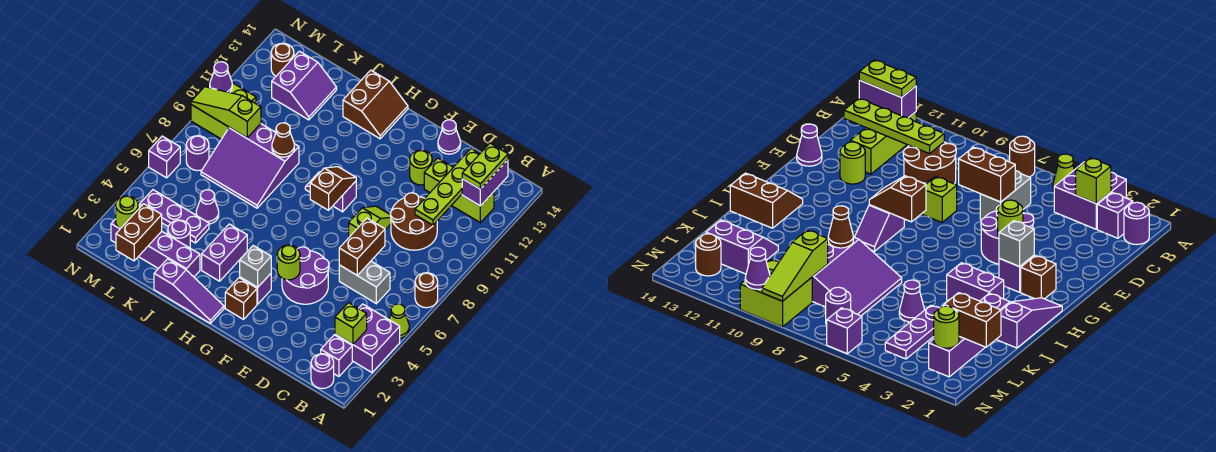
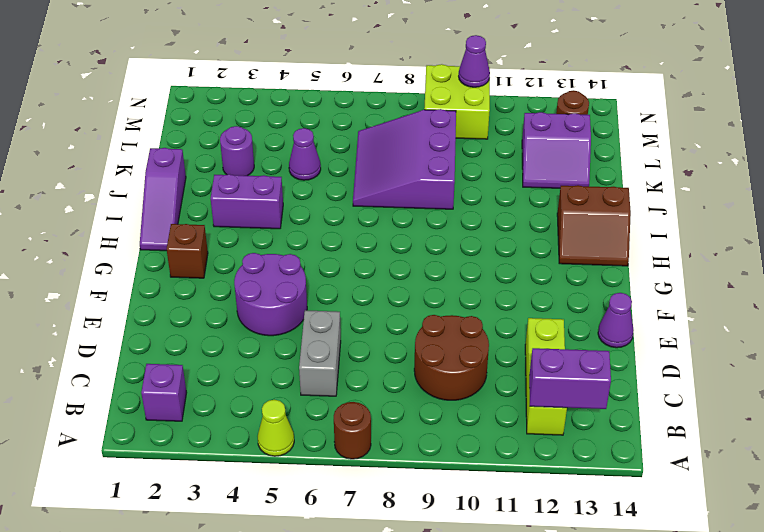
none -> purple 2x2 brick [335,304,400,372]
none -> purple 1x1 round brick [311,354,334,389]
none -> lime 1x2 slope [349,206,391,237]
none -> lime 1x1 round brick [410,150,432,185]

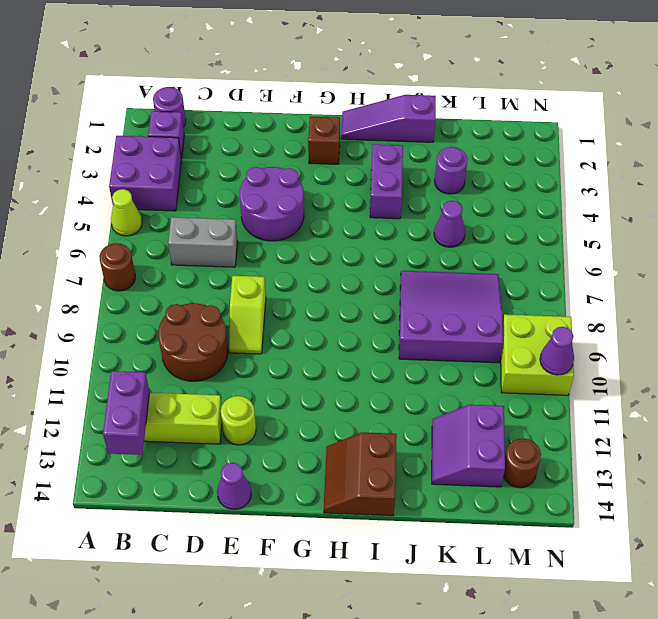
none -> purple 1x1 brick [240,274,271,304]
none -> purple 1x2 slope [305,172,356,212]
none -> purple 1x4 brick [111,219,200,277]
none -> purple 1x3 plate [139,190,209,243]

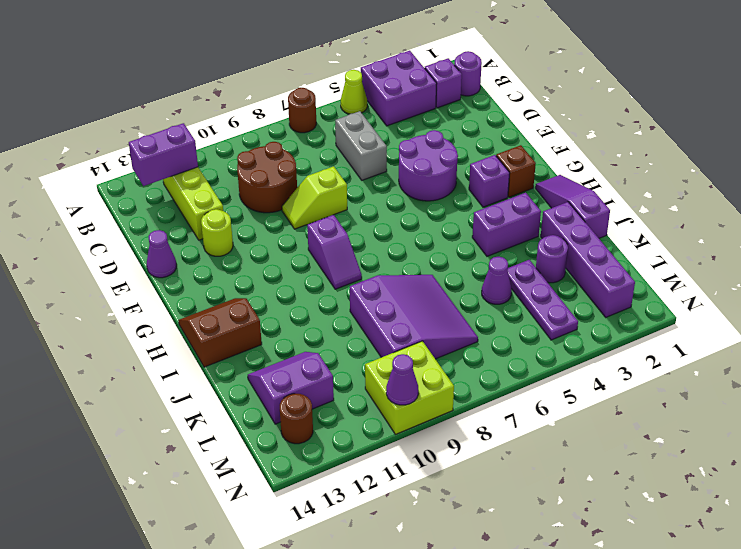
none -> purple 1x1 round brick [186,136,209,171]
none -> purple 1x1 brick [149,136,180,178]
none -> lime 1x1 brick [335,303,367,344]
none -> lime 1x4 plate [415,149,479,225]

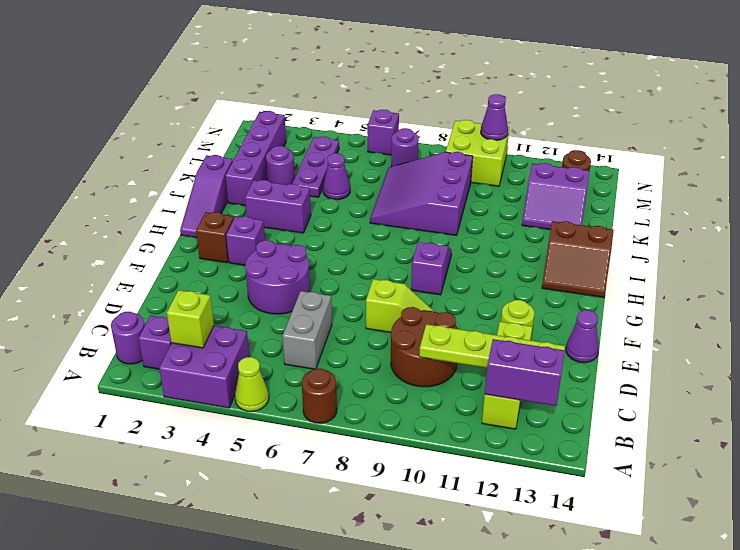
none -> brown 1x2 brick [339,218,385,276]
none -> lime 1x1 round brick [277,245,300,280]
none -> grey 1x1 brick [240,246,271,287]
none -> brown 1x2 slope [310,167,356,210]

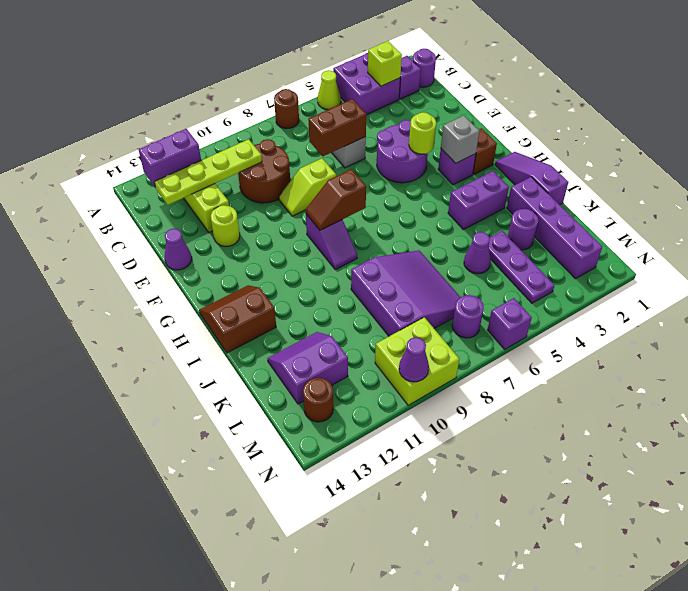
none -> brown 1x1 cone [272,123,294,157]
none -> brown 1x2 brick [116,204,162,261]
none -> lime 1x3 slope [191,87,261,138]
none -> lime 1x1 round brick [116,196,138,229]

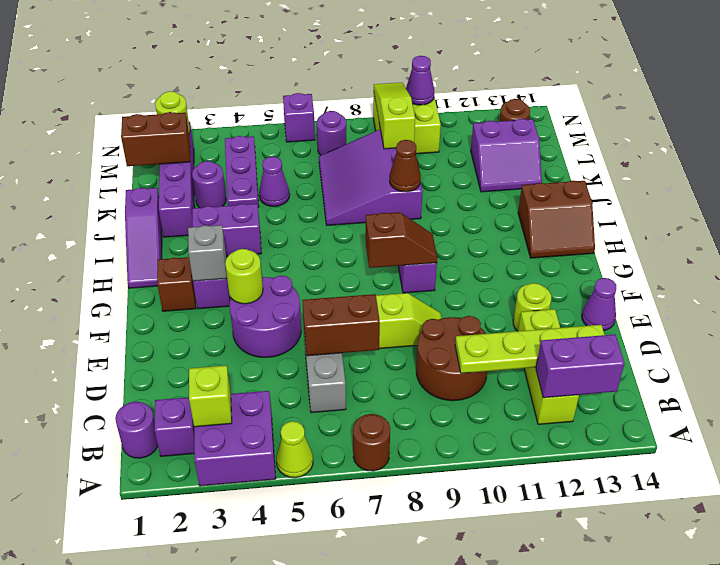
none -> lime 1x2 plate [462,143,508,189]

